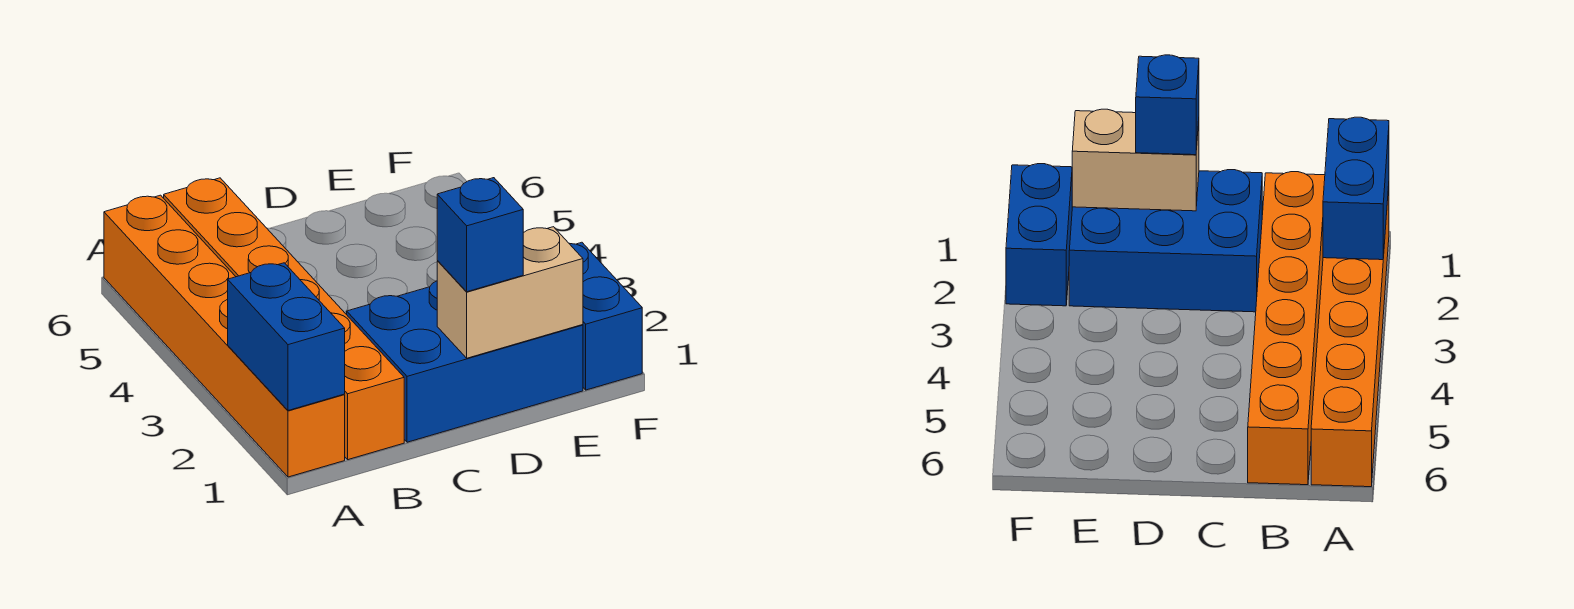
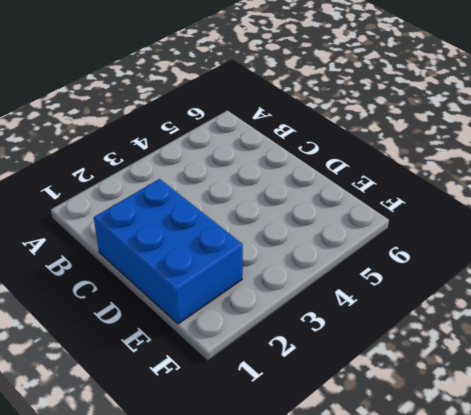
none -> orange 1x6 brick [104,195,345,477]
none -> orange 1x6 brick [164,178,404,460]

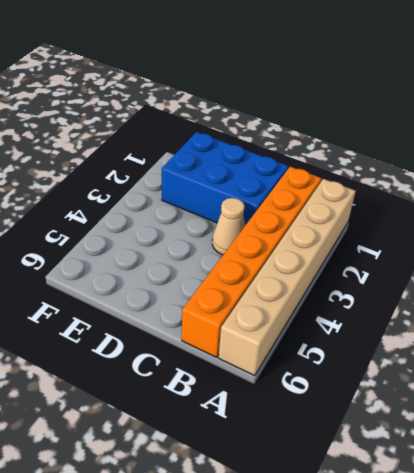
tan 1x6 brick [218,179,356,376] -> orange 1x6 brick [104,195,345,477]
tan 1x1 cone [212,198,245,255] -> none
none -> blue 1x2 brick [569,242,642,390]
none -> blue 1x2 brick [228,263,345,410]

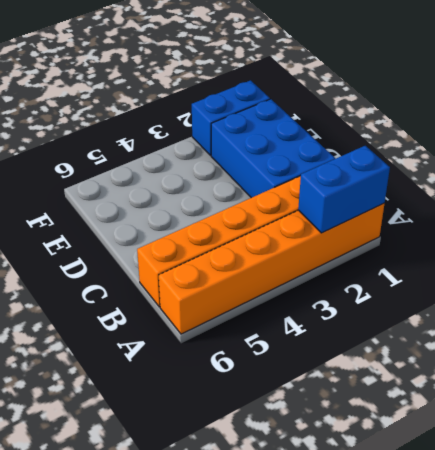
none -> tan 1x2 brick [437,227,583,358]
none -> blue 1x1 brick [437,178,523,292]

